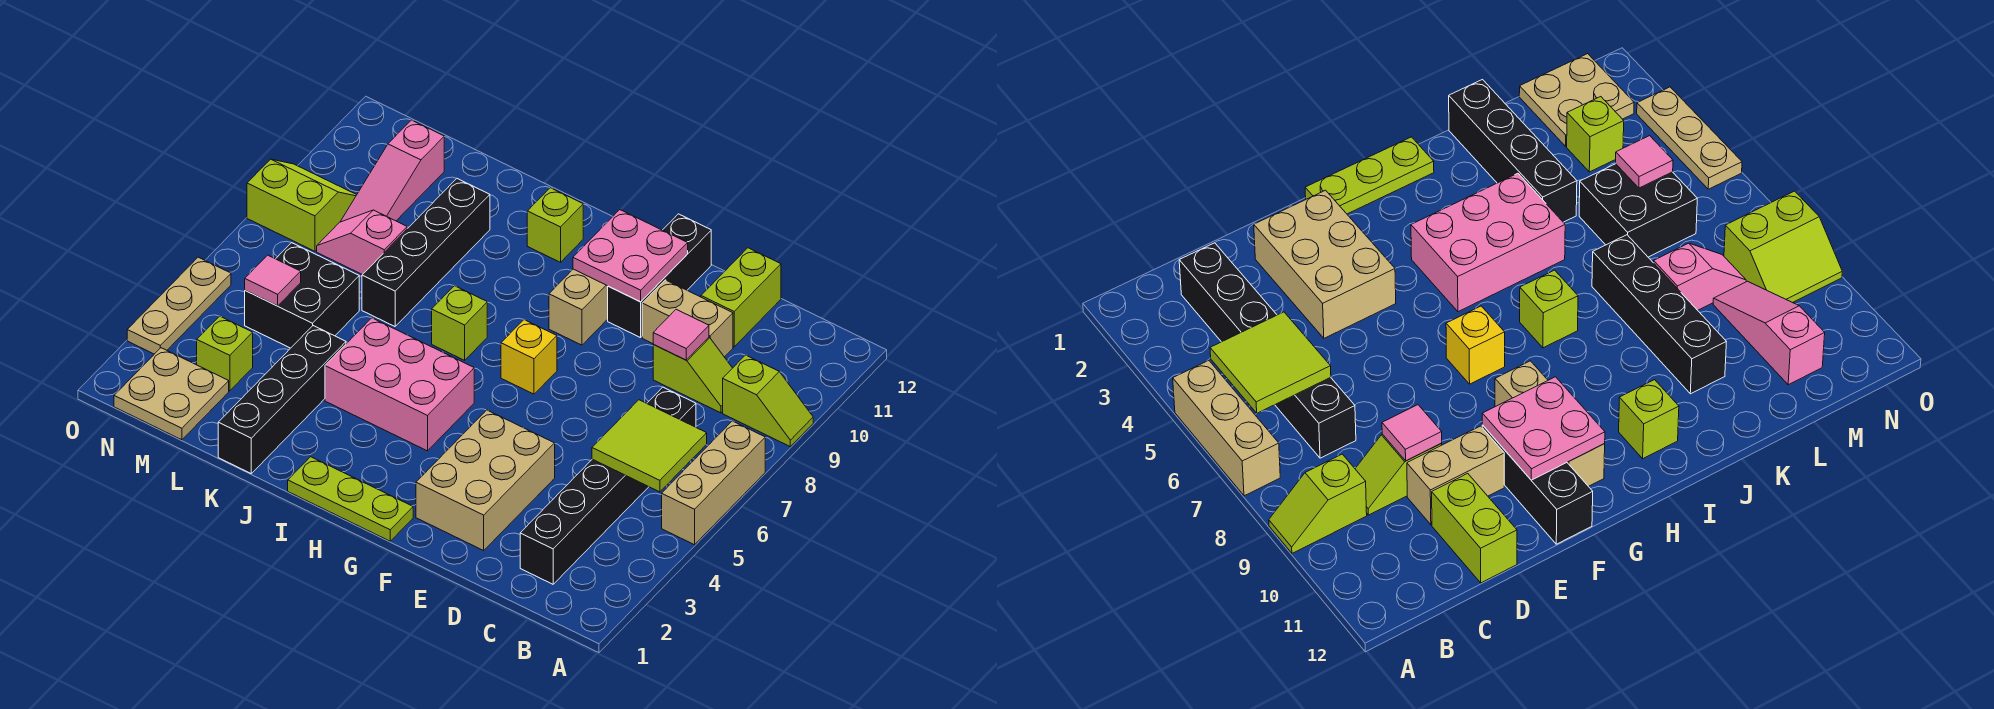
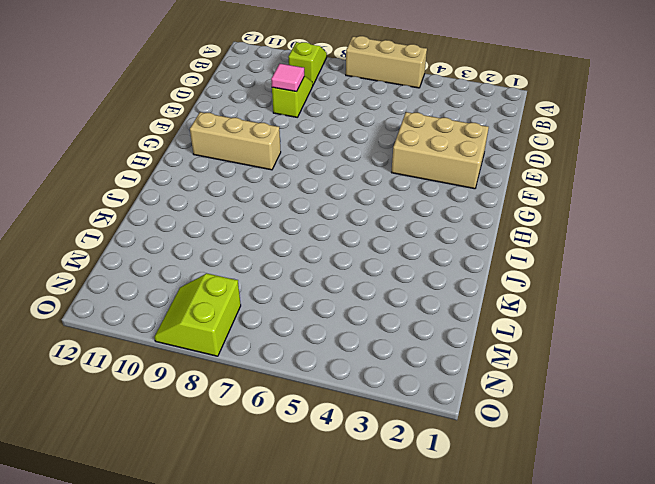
none -> black 1x6 brick [520,387,696,584]
none -> tan 1x2 brick [642,280,733,357]
none -> lime 1x2 brick [701,248,781,347]

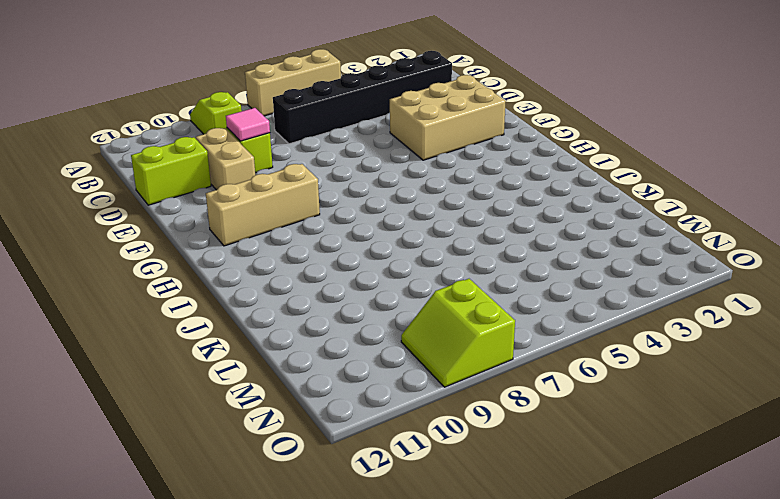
none -> black 1x3 brick [608,214,711,338]
none -> lime 1x3 plate [288,457,413,541]
none -> yellow 1x1 brick [501,320,557,394]

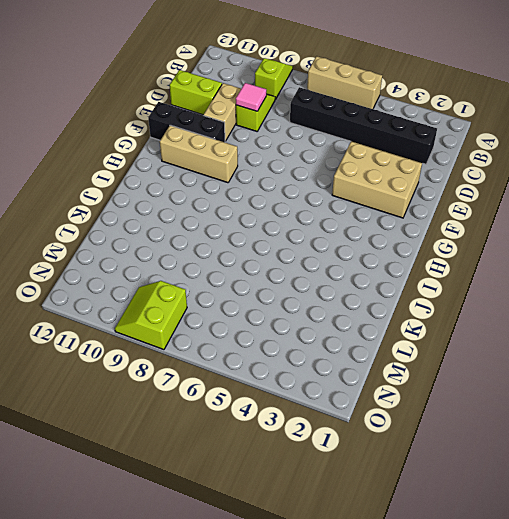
none -> lime 1x3 plate [288,457,413,541]
none -> yellow 1x1 brick [501,320,557,394]
none -> pink 2x3 brick [325,318,474,451]

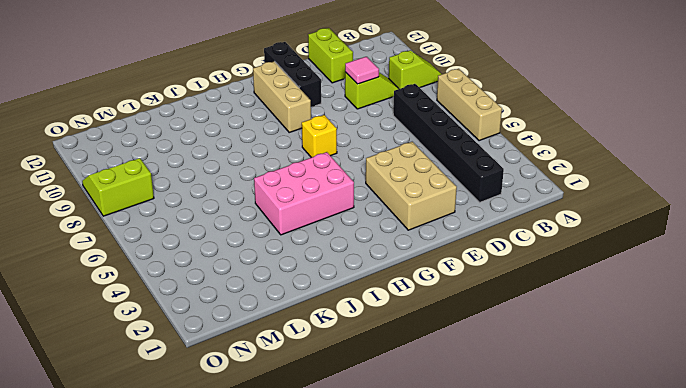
none -> tan 1x2 brick [642,280,733,357]
none -> lime 1x3 plate [288,457,413,541]
none -> lime 1x1 brick [432,286,487,360]

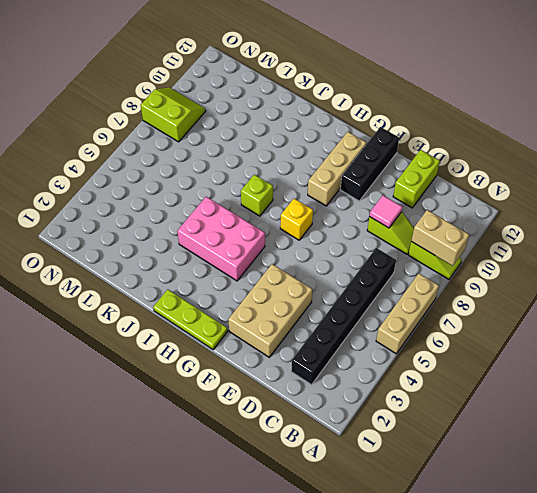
tan 1x2 brick [411,210,469,266] -> tan 1x2 brick moved to [642,280,733,357]
none -> lime 1x1 brick [527,188,583,262]
none -> black 1x4 brick [218,326,346,473]
none -> black 1x4 brick [362,179,490,326]

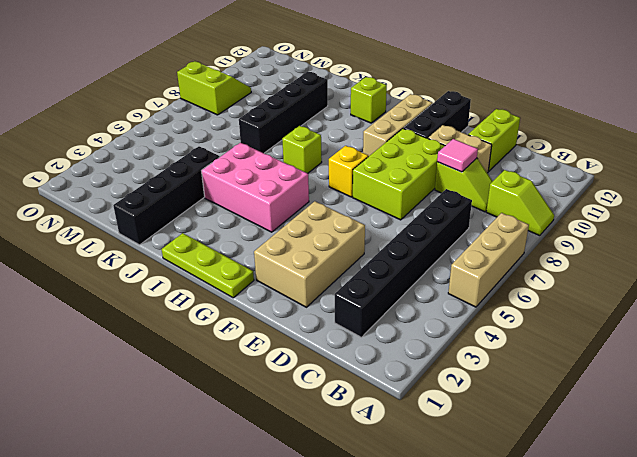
lime 2x3 brick [353,129,445,220] -> none
none -> black 2x2 brick [245,243,359,348]
none -> pink 1x2 slope [317,210,407,275]
none -> tan 2x2 plate [114,348,229,440]

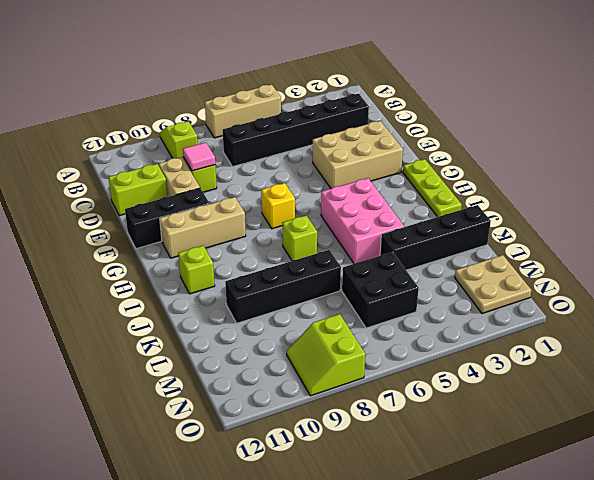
none -> pink 1x2 slope [317,210,407,275]
none -> lime 1x1 brick [197,316,253,391]
none -> pink 1x3 slope [341,120,444,222]

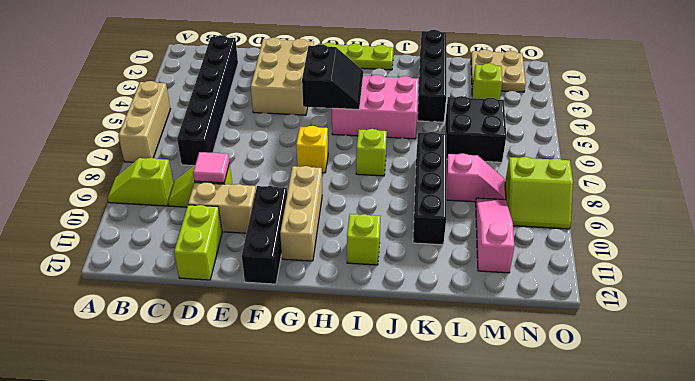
black 2x2 slope [302,44,363,110] -> none
none -> tan 1x3 plate [127,257,231,354]
none -> lime 2x2 tile [592,400,707,492]
none -> pink 2x2 plate [573,210,688,302]

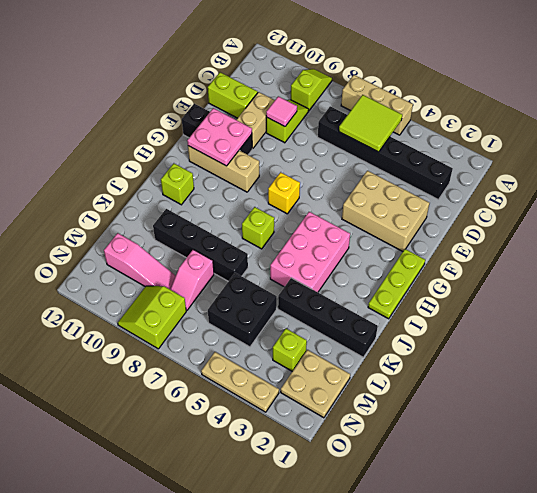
none -> pink 1x1 tile [245,255,301,306]

